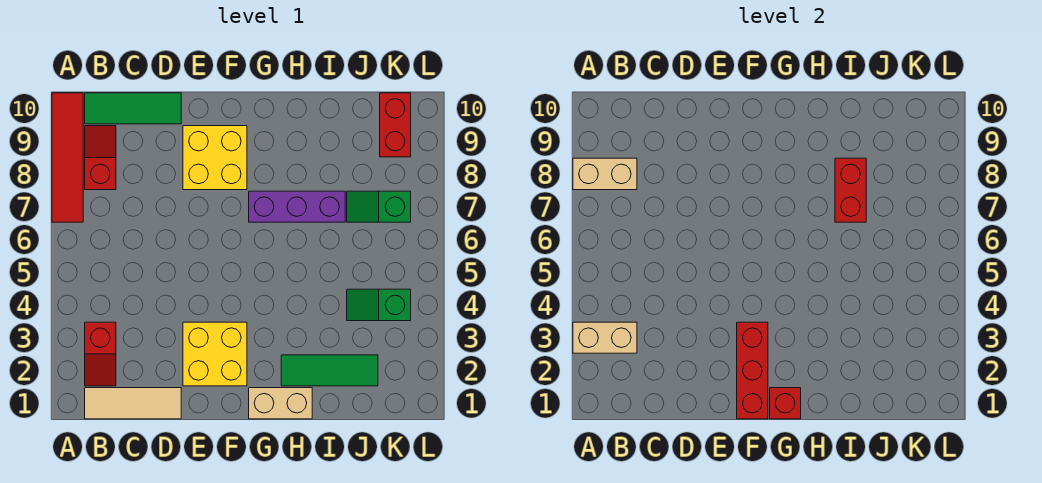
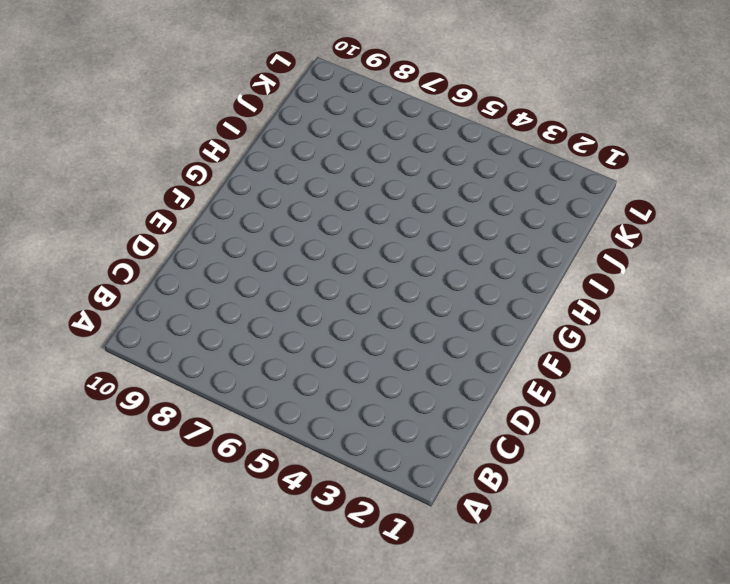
none -> red 1x4 tile [52,93,83,222]
none -> tan 1x3 tile [85,388,181,419]
none -> red 1x2 slope [85,322,116,386]

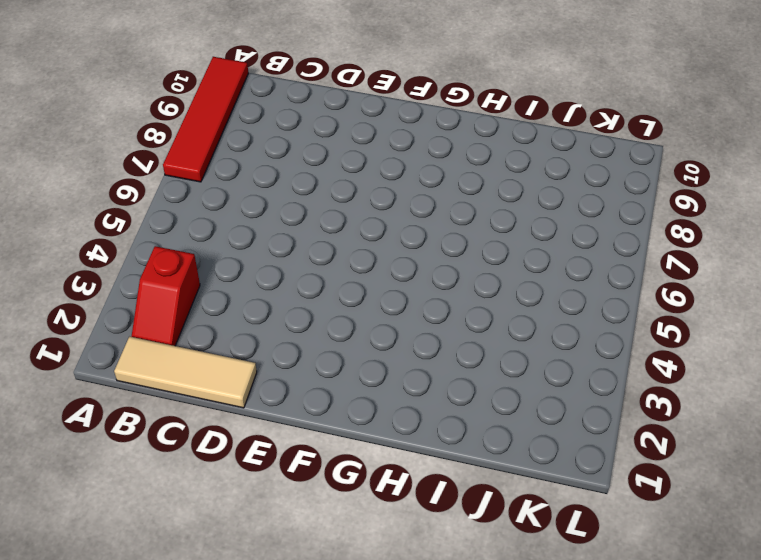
none -> red 1x2 slope [85,126,116,190]
none -> green 1x3 tile [85,93,181,124]
none -> yellow 2x2 brick [183,322,247,386]

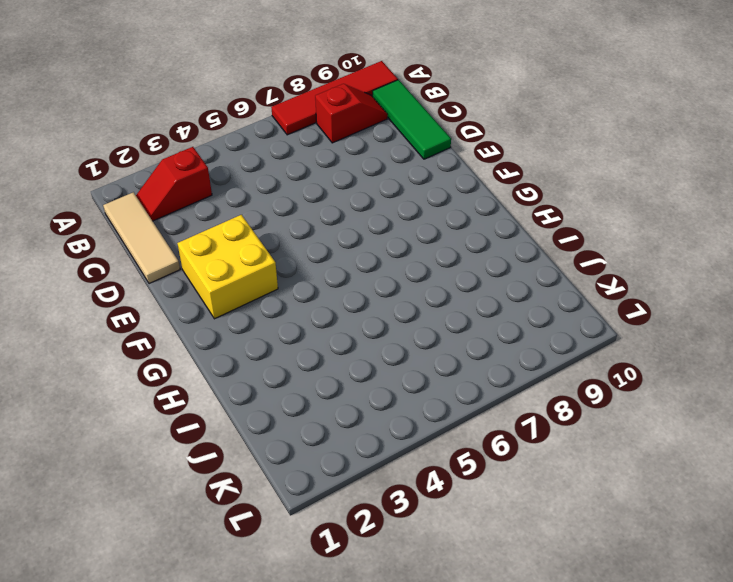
none -> yellow 2x2 brick [183,126,247,190]
none -> tan 1x2 brick [249,388,312,419]
none -> purple 1x3 brick [249,191,345,222]

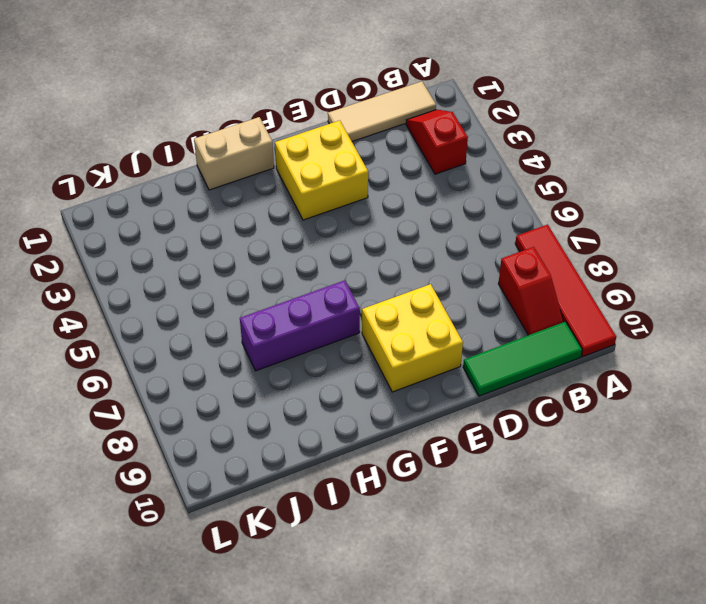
none -> green 1x3 tile [281,355,378,386]
none -> green 1x2 slope [347,289,411,321]
none -> green 1x2 slope [347,191,411,222]

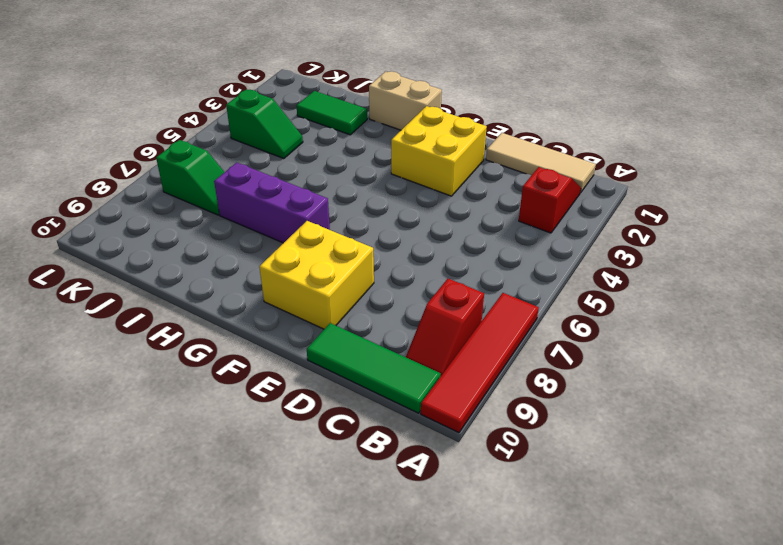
green 1x2 tile [296,91,367,135] -> green 1x3 tile [281,355,378,386]
none -> red 1x2 brick [380,93,411,157]
none -> tan 1x2 brick [573,322,637,353]
none -> tan 1x2 brick [573,158,637,190]

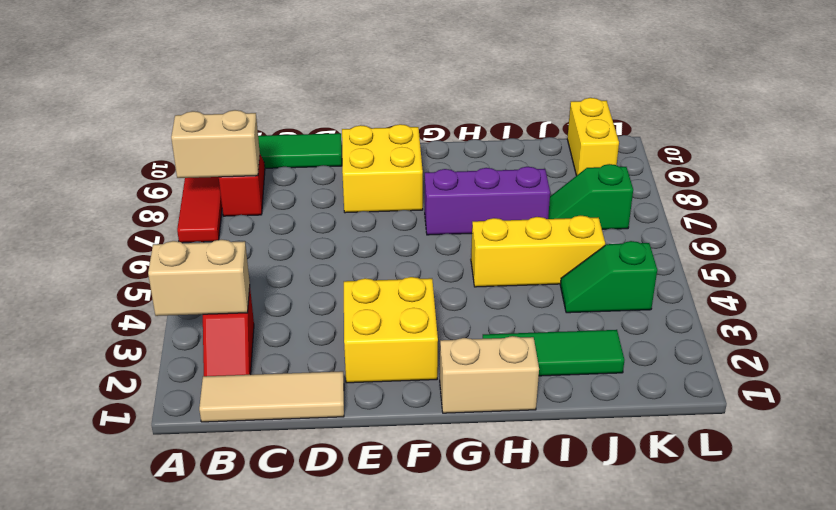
yellow 1x3 brick [471,215,605,287] -> none
yellow 1x2 brick [567,98,619,176] -> red 1x2 brick [380,93,411,157]
none -> red 1x3 brick [737,322,768,419]
none -> red 1x1 brick [770,388,801,419]
none -> red 1x2 brick [835,158,866,222]

